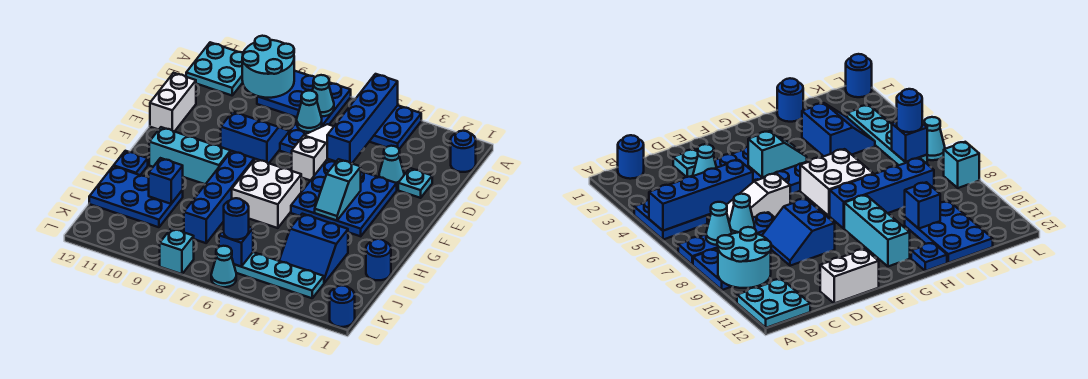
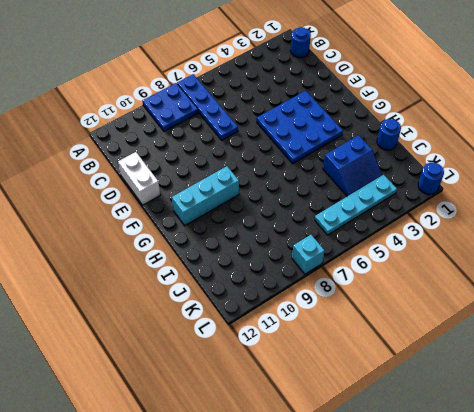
none -> blue 2x2 plate [369,105,421,149]
none -> cyan 2x2 plate [186,42,243,95]
none -> white 1x3 slope [292,124,334,181]
none -> cyan 1x1 plate [398,168,432,198]

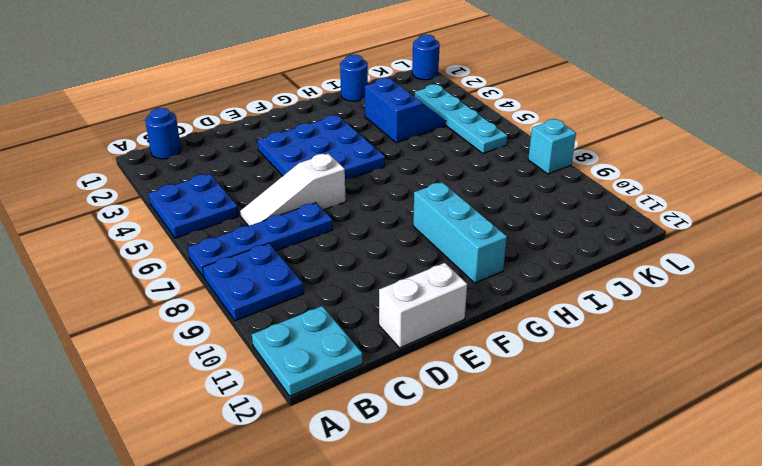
none -> cyan 1x1 plate [398,168,432,198]
none -> cyan 1x1 cone [379,146,404,186]
none -> blue 2x2 slope [221,112,289,163]
none -> white 2x2 brick [232,159,301,228]

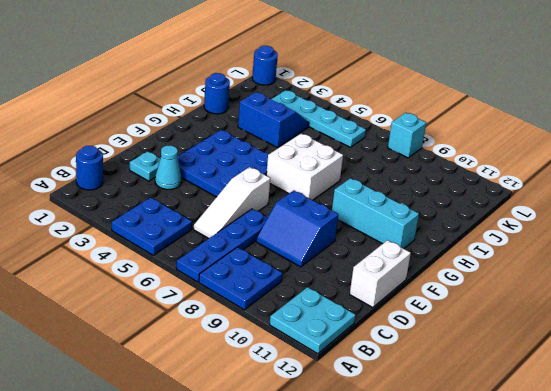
none -> blue 1x4 brick [184,151,254,243]
none -> blue 1x1 plate [114,151,148,175]
none -> blue 2x3 plate [89,166,183,227]
none -> cyan 1x1 cone [211,246,236,287]

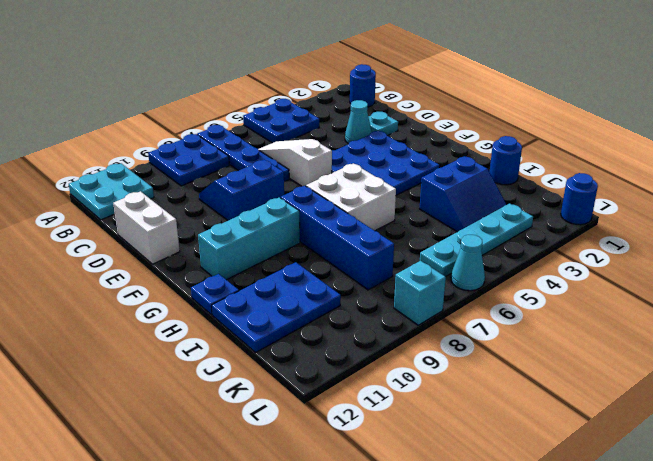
none -> blue 1x4 brick [327,74,398,163]
none -> cyan 2x2 round brick [242,36,294,98]
none -> cyan 1x1 cone [312,75,334,116]
none -> cyan 1x1 cone [297,91,322,132]

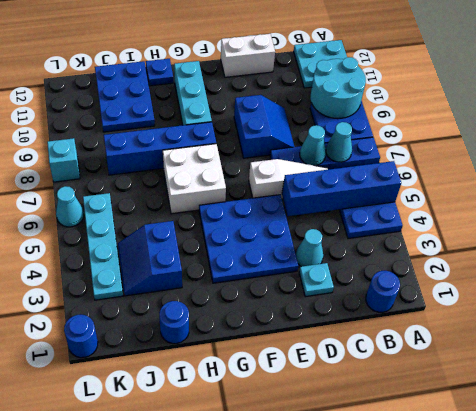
none -> cyan 1x2 slope [315,159,361,221]
none -> blue 1x1 brick [149,158,183,204]
none -> blue 1x1 brick [219,227,253,267]
none -> blue 1x1 round brick [224,198,249,240]

